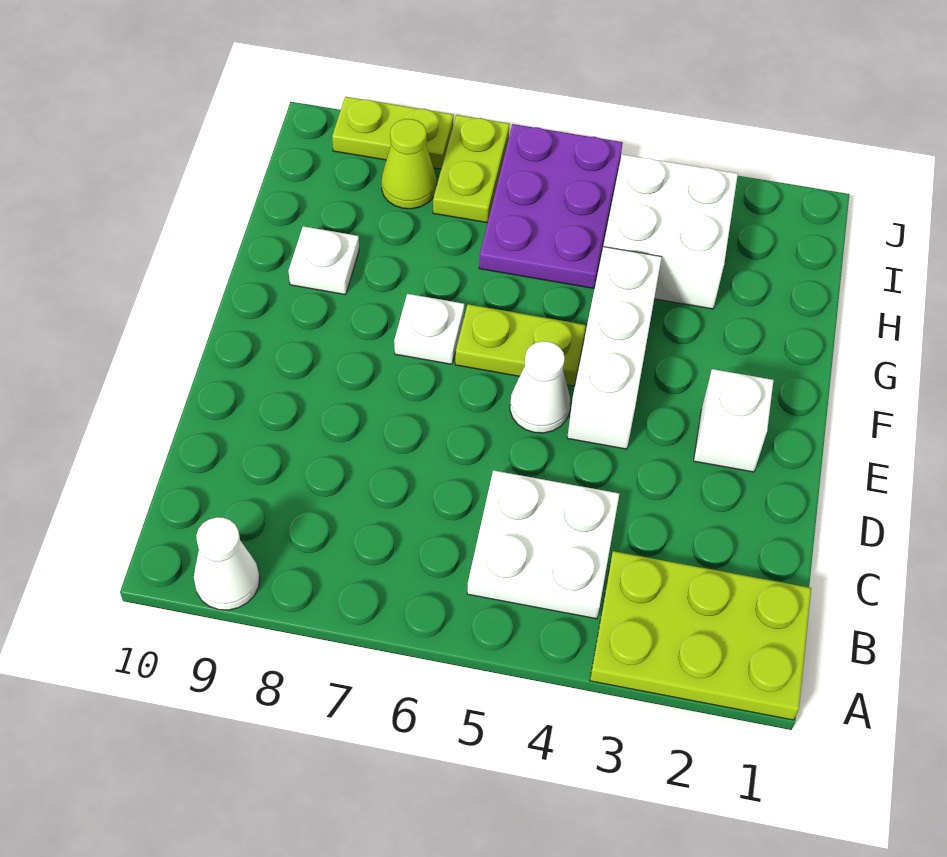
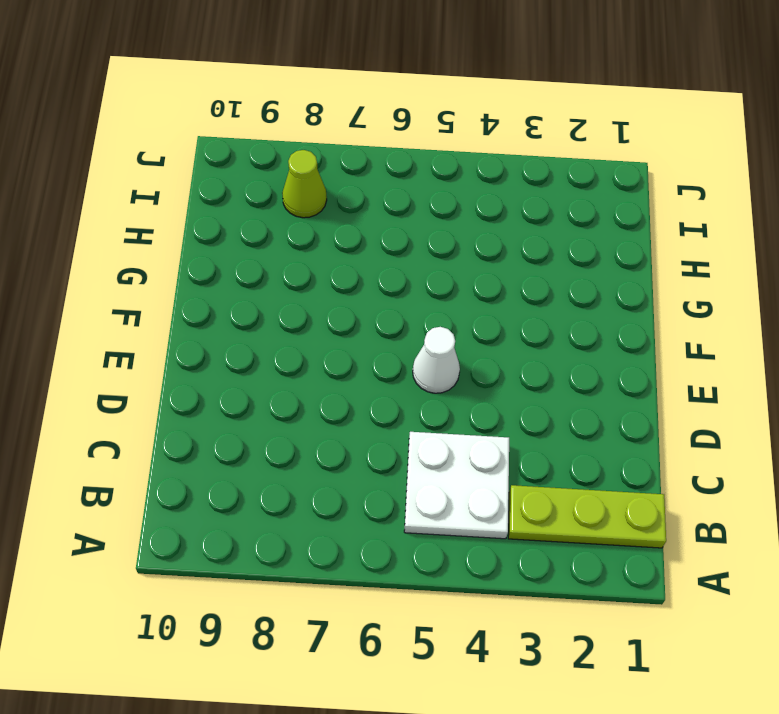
lime 1x3 plate [508,485,666,548] -> lime 2x3 plate [590,551,811,720]
none -> white 1x1 cone [194,517,260,610]
none -> white 1x1 brick [694,369,774,472]
none -> white 1x3 brick [567,247,662,449]

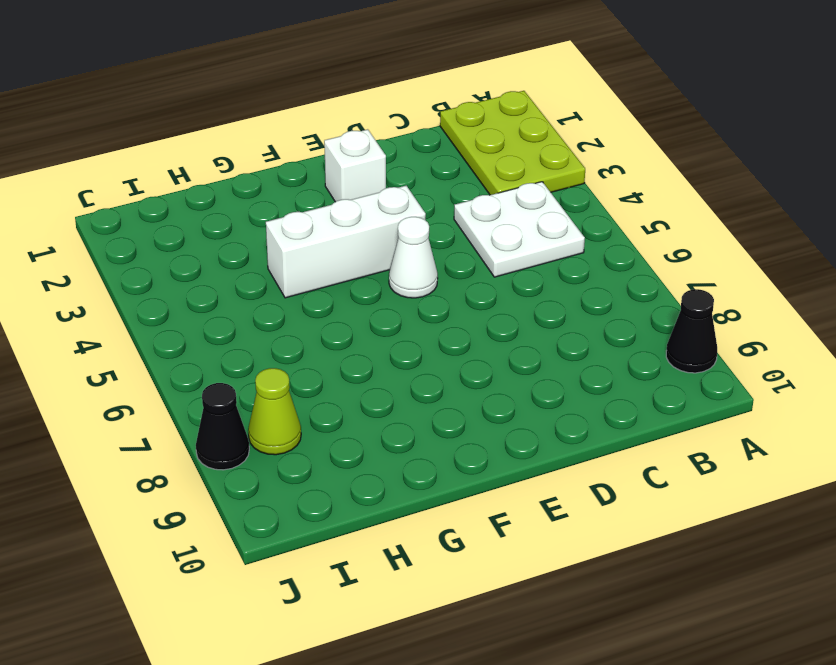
black 1x1 cone [666,289,717,373] -> white 1x1 cone [194,517,260,610]
black 1x1 cone [196,383,249,470] -> lime 1x2 plate [332,96,454,169]
none -> lime 1x2 plate [455,304,586,386]
none -> white 1x1 plate [394,294,464,364]
none -> white 1x1 plate [289,226,359,295]

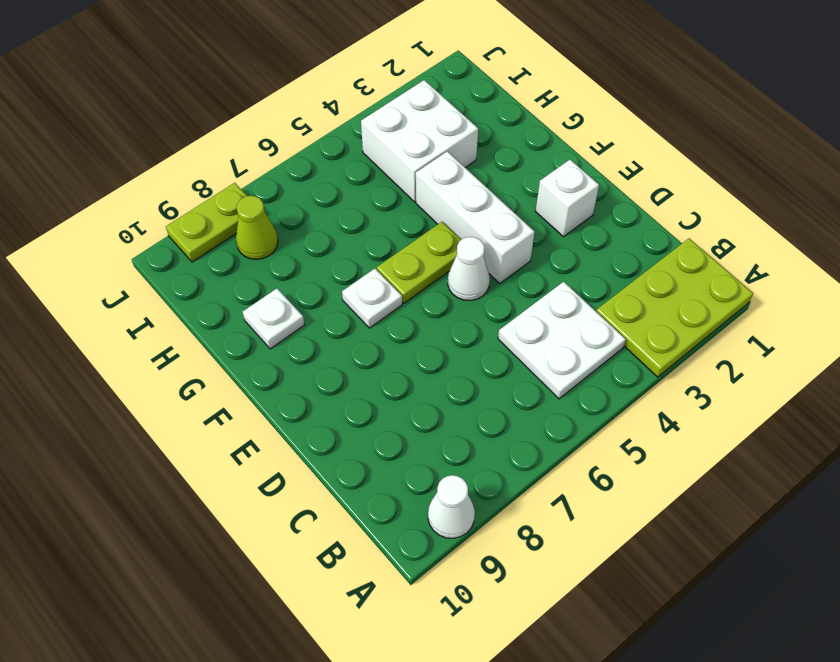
none -> purple 2x3 plate [479,124,623,288]
none -> lime 1x2 plate [433,115,510,223]

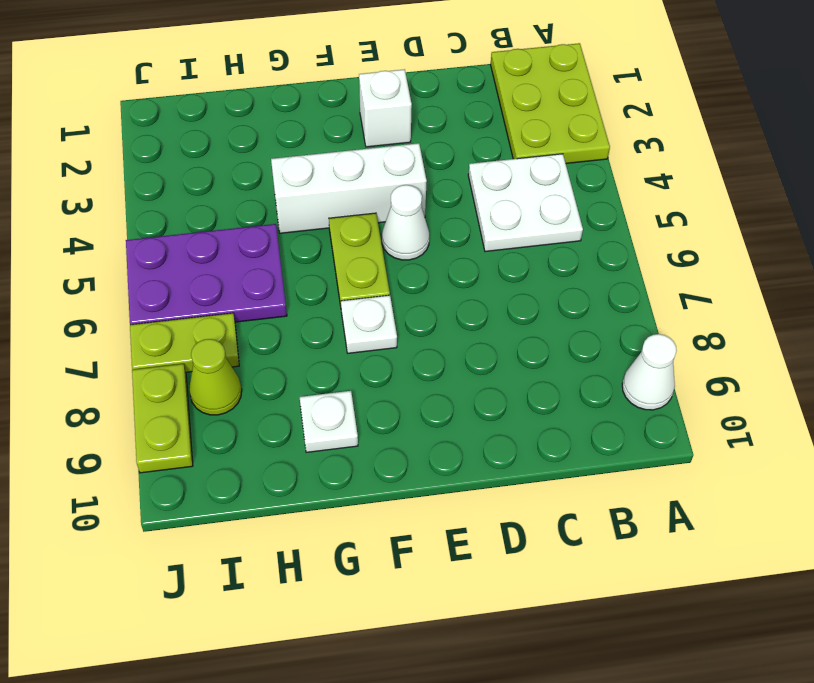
none -> white 2x2 brick [603,154,738,309]

